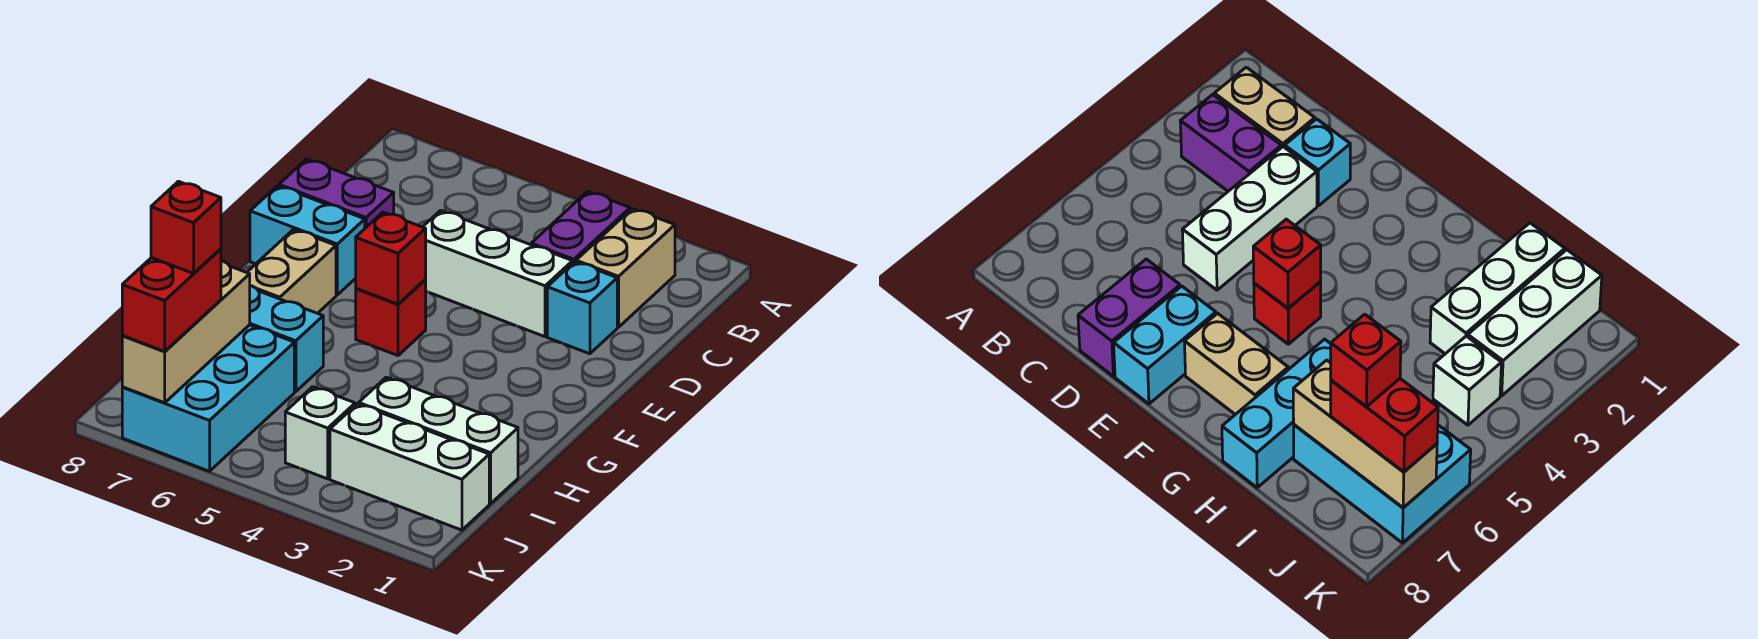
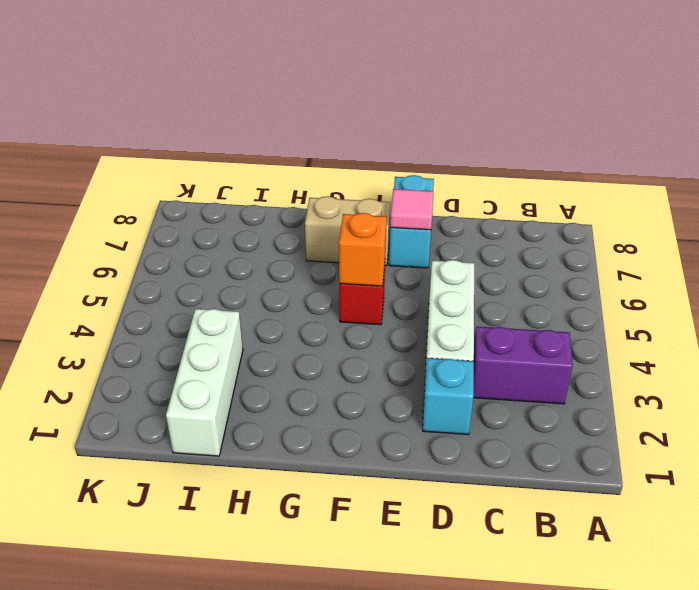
pink 1x1 tile [390,189,433,230] -> none
orange 1x1 brick [339,213,387,286] -> red 1x1 brick [356,212,426,304]
none -> tan 1x2 brick [576,209,675,327]
none -> purple 1x2 brick [279,159,394,228]
none -> cyan 1x3 brick [250,286,323,392]

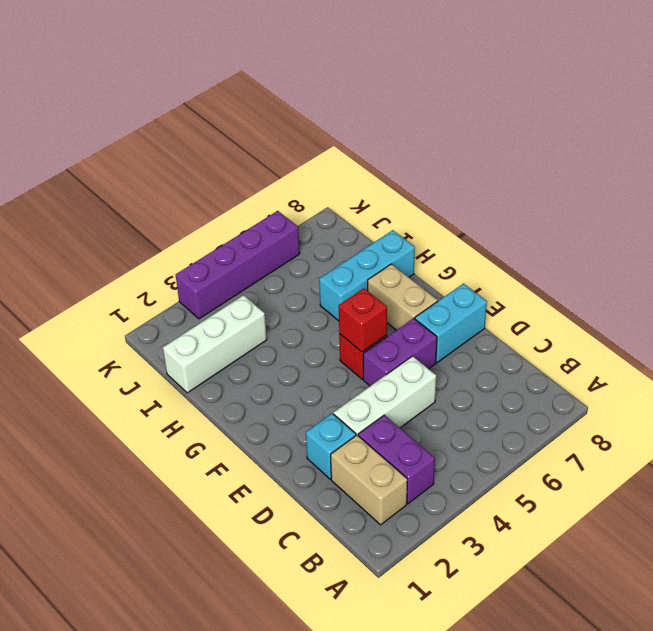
purple 1x2 brick [363,318,437,386] -> purple 1x2 brick moved to [279,159,394,228]
purple 1x4 brick [176,211,300,319] -> cyan 2x3 brick [122,325,294,471]
none -> white 1x3 brick [330,404,489,530]
none -> white 1x1 brick [285,387,355,479]
none -> tan 1x3 brick [122,261,250,403]

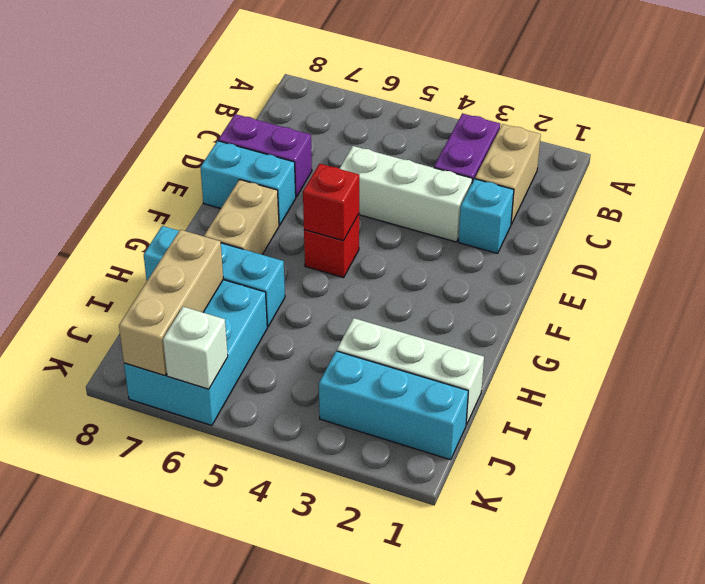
cyan 1x3 brick [319,351,468,460] -> white 1x3 brick [330,404,489,530]
white 1x1 brick [163,307,228,389] -> white 1x1 brick moved to [285,387,355,479]
none -> red 1x2 brick [122,249,221,351]
none -> red 1x1 brick [151,181,221,274]

